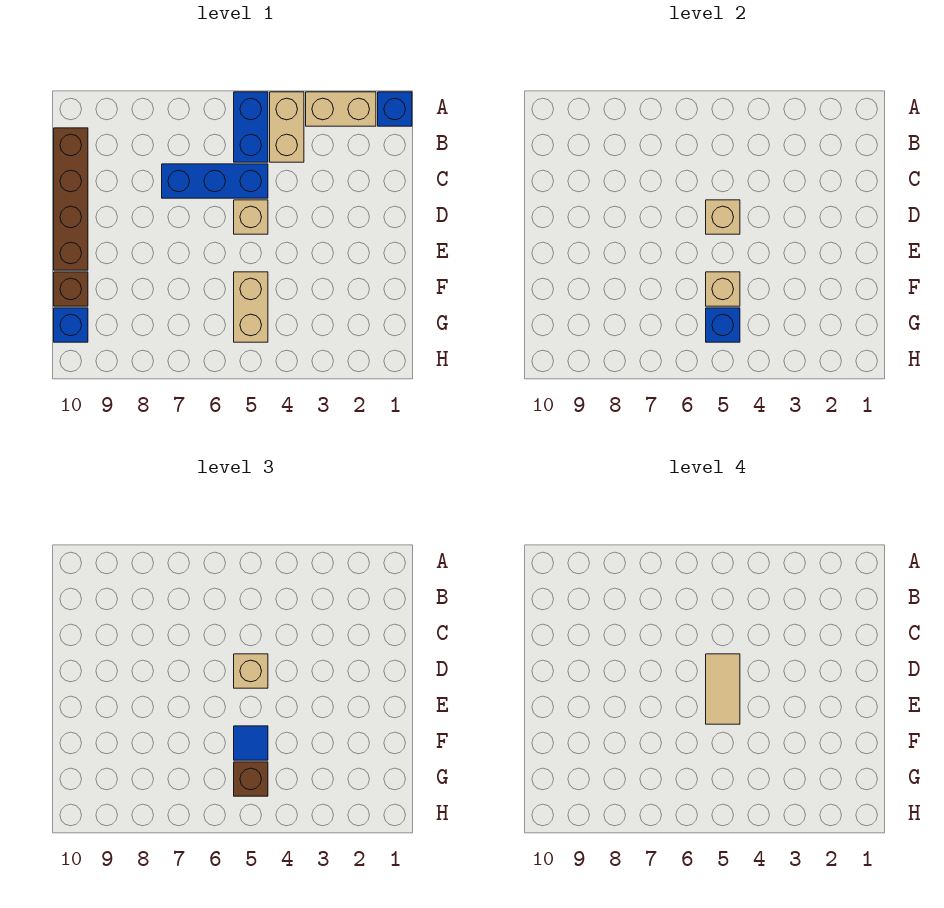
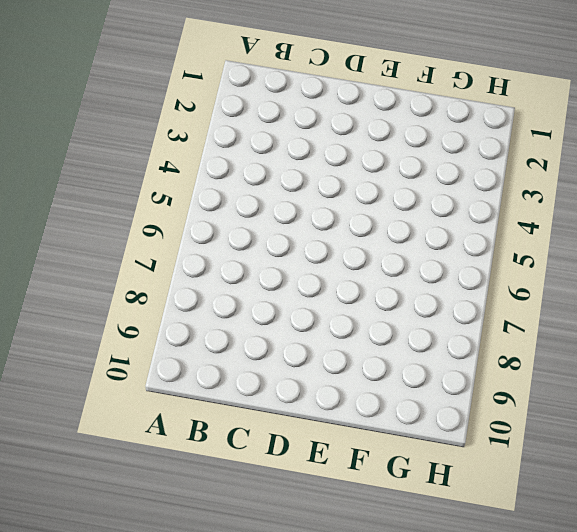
none -> blue 1x1 brick [378,92,412,126]
none -> tan 1x2 brick [306,92,376,126]
none -> tan 1x2 brick [270,92,304,162]

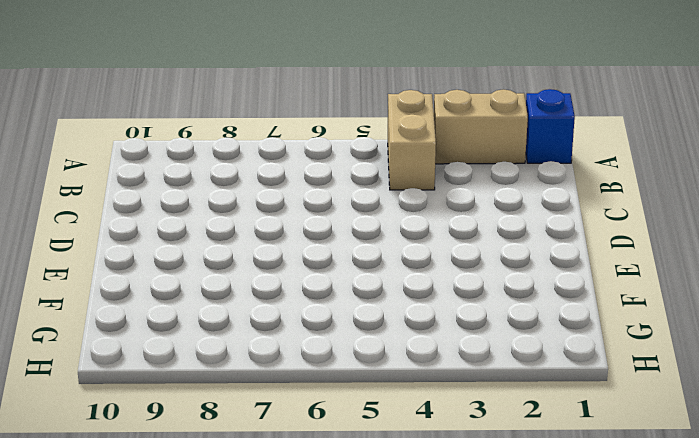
none -> blue 1x2 brick [234,92,268,162]
none -> brown 1x4 brick [54,128,88,270]
none -> blue 1x3 brick [162,164,268,198]

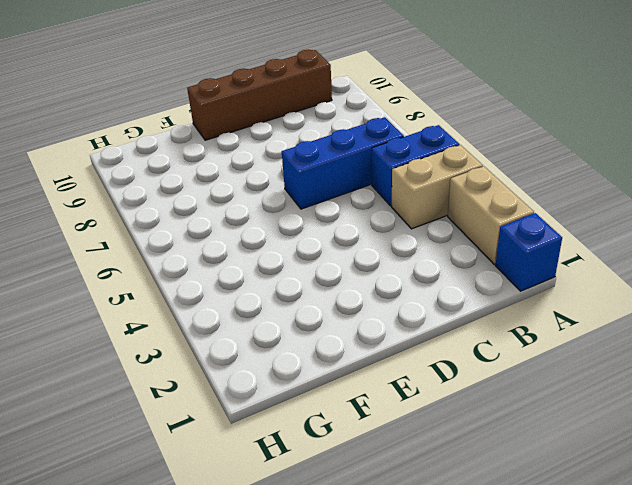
blue 1x3 brick [282,117,404,209] -> blue 1x3 brick turned to [162,164,268,198]
none -> tan 1x1 brick [234,200,268,234]
none -> tan 1x2 brick [234,272,268,342]
none -> brown 1x1 brick [54,272,88,306]

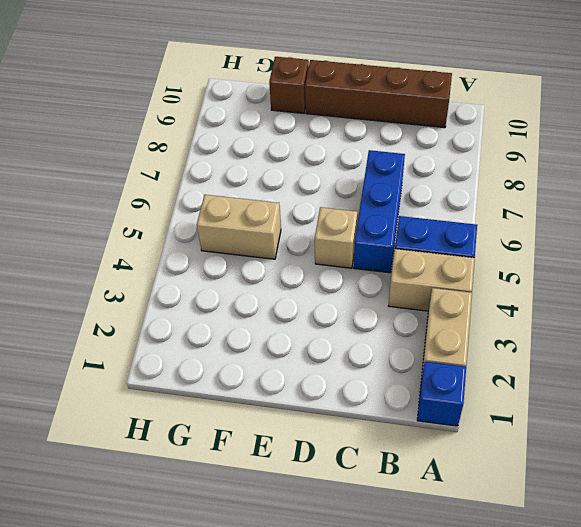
none -> blue 1x1 brick [54,308,88,342]
none -> tan 1x1 brick [706,200,740,234]
none -> tan 1x1 brick [706,272,740,306]

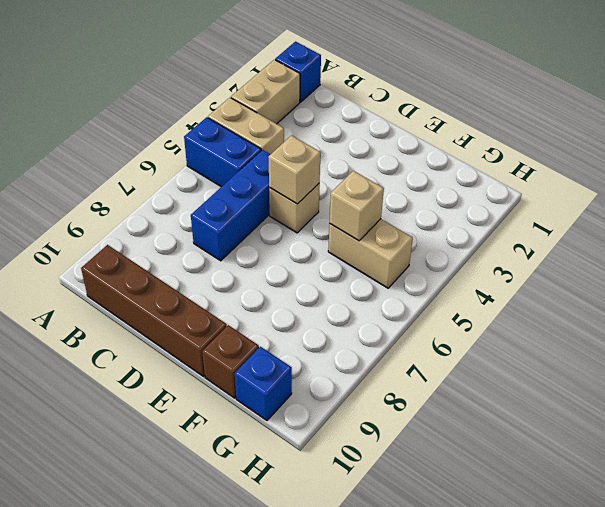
none -> blue 1x1 brick [706,308,740,342]
none -> tan 1x1 brick [234,654,268,688]
none -> blue 1x1 tile [234,726,268,760]

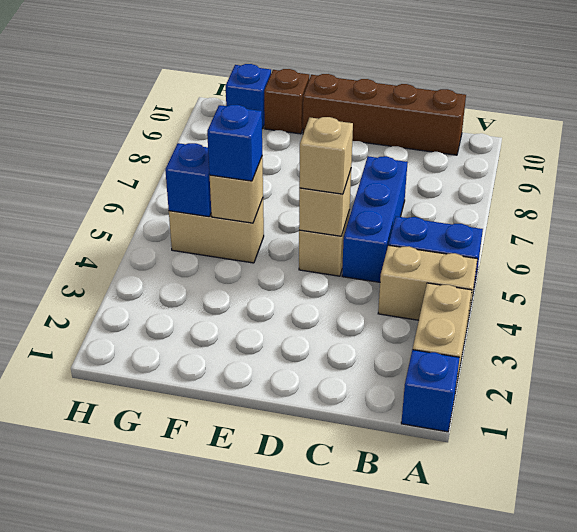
blue 1x1 brick [207,105,262,181] -> blue 1x1 tile [234,726,268,760]
none -> brown 1x1 brick [234,762,268,796]
none -> tan 1x2 tile [706,654,740,724]

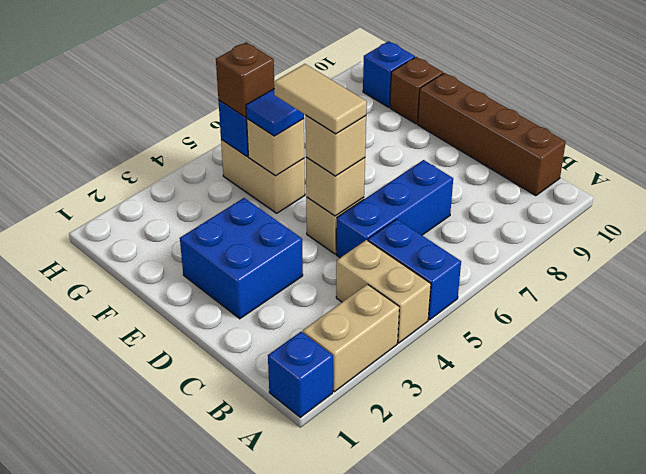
blue 2x2 brick [180,198,303,319] -> none

